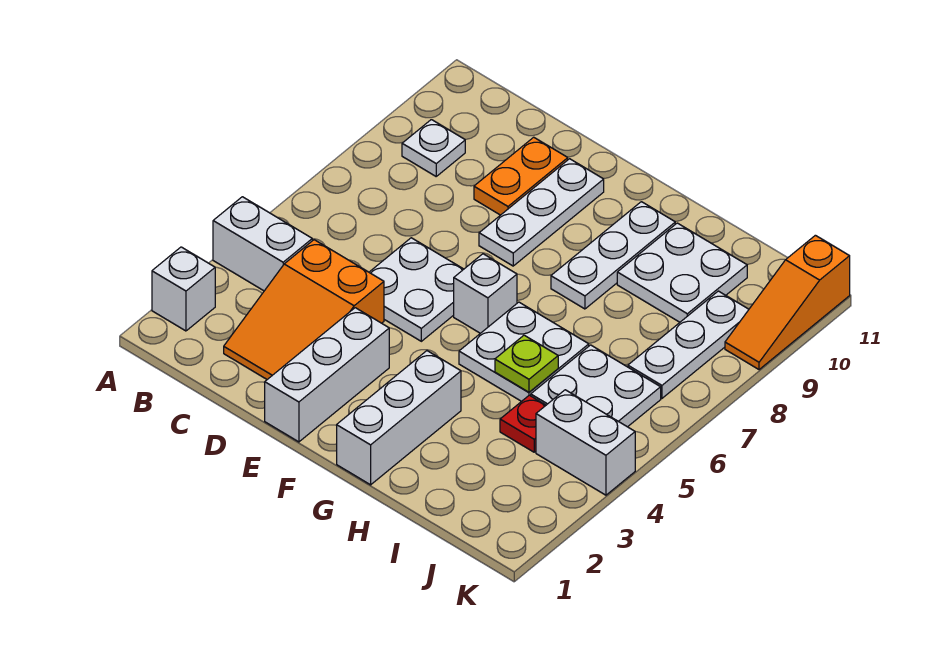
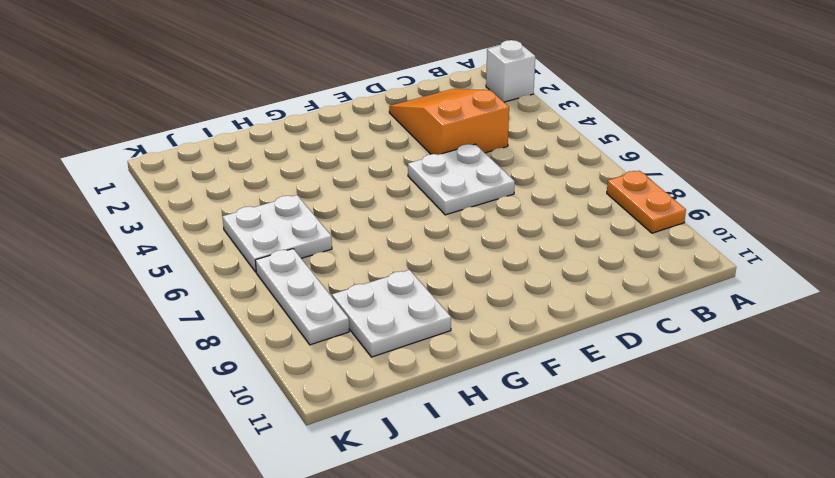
orange 1x2 plate [607,171,686,233] -> orange 1x2 plate moved to [474,137,568,215]
none -> white 1x2 brick [213,197,312,291]
none -> white 1x1 plate [402,120,465,176]
none -> white 1x3 brick [265,308,389,442]

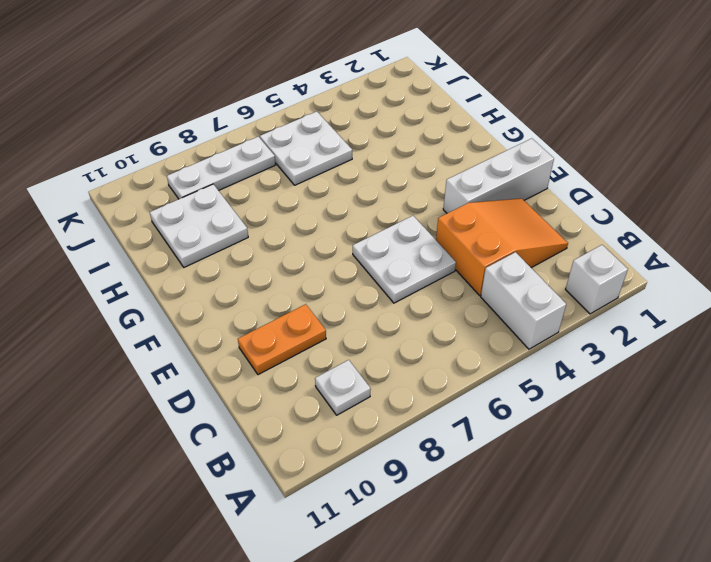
none -> white 1x3 plate [479,159,604,266]
none -> white 1x1 brick [454,254,517,333]
none -> white 1x3 brick [337,351,461,485]

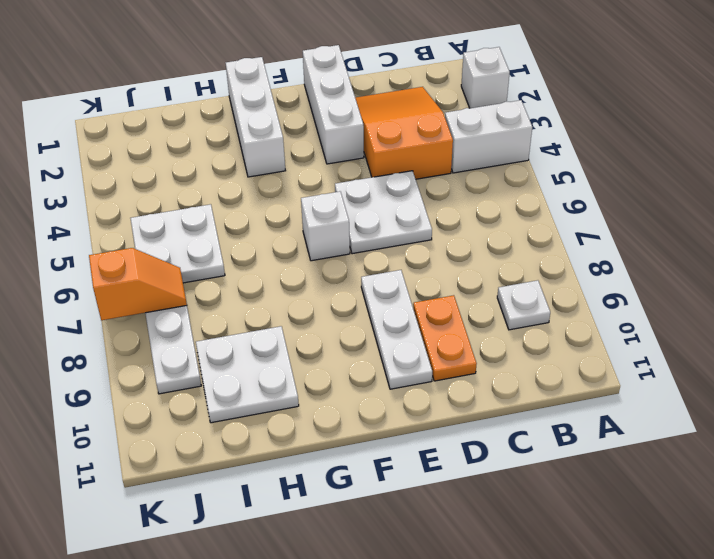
orange 1x2 slope [89,248,187,320] -> none
none -> white 2x2 plate [459,302,589,401]
none -> white 1x3 plate [551,202,675,309]
none -> red 1x1 plate [500,395,546,452]

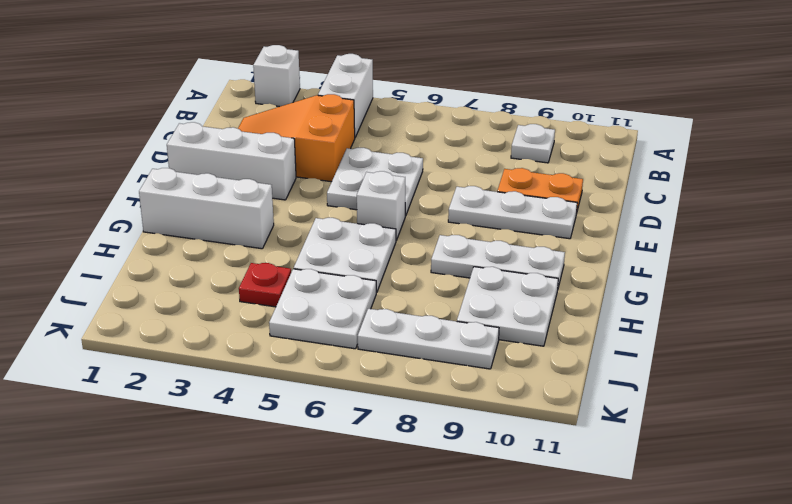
none -> white 1x2 brick [536,390,635,495]
none -> orange 1x3 slope [725,235,850,370]
none -> lime 1x1 plate [495,335,558,392]

